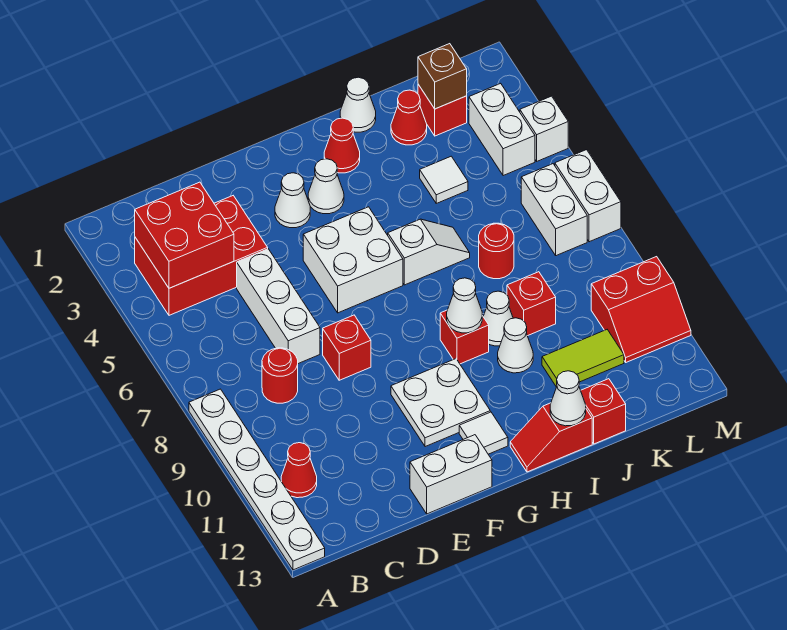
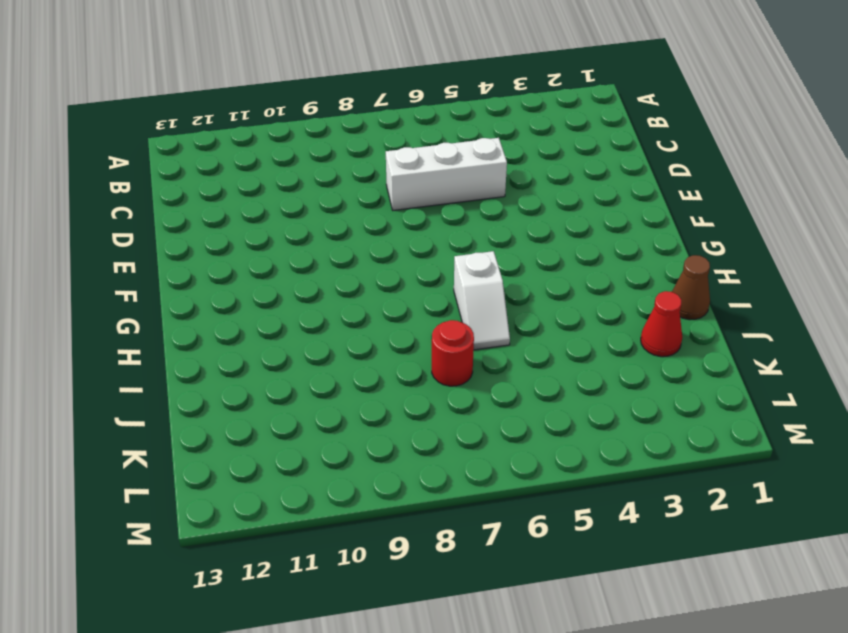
brown 1x1 cone [672,255,710,320] -> white 1x1 cone [340,77,376,132]
none -> white 1x6 plate [189,389,325,570]
none -> red 2x3 brick [135,196,268,315]
none -> red 1x1 cone [281,443,317,498]
none -> red 1x1 round brick [262,348,298,403]

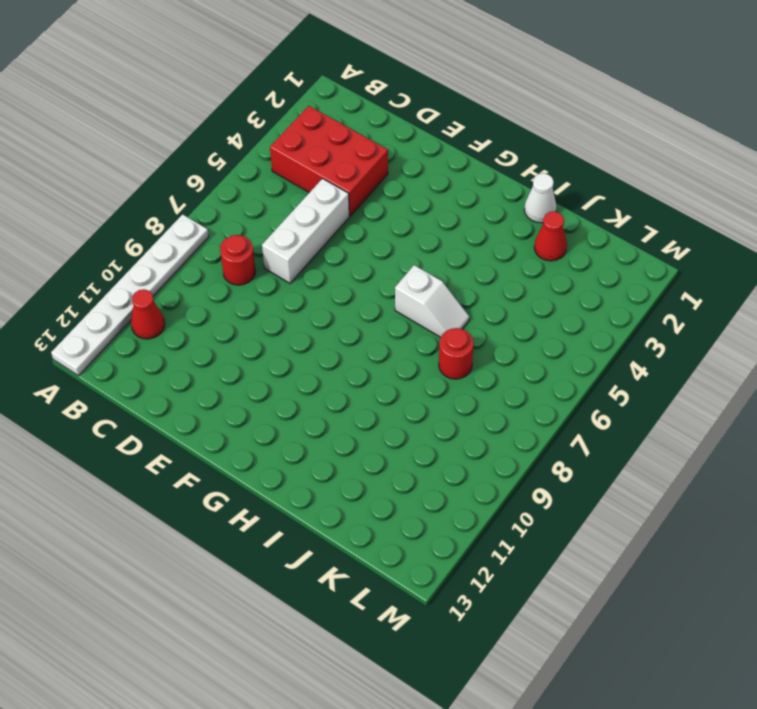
none -> red 1x1 brick [323,315,371,380]
none -> white 1x2 brick [410,435,492,514]
none -> white 1x1 cone [275,173,310,228]
none -> white 2x2 brick [303,207,403,313]

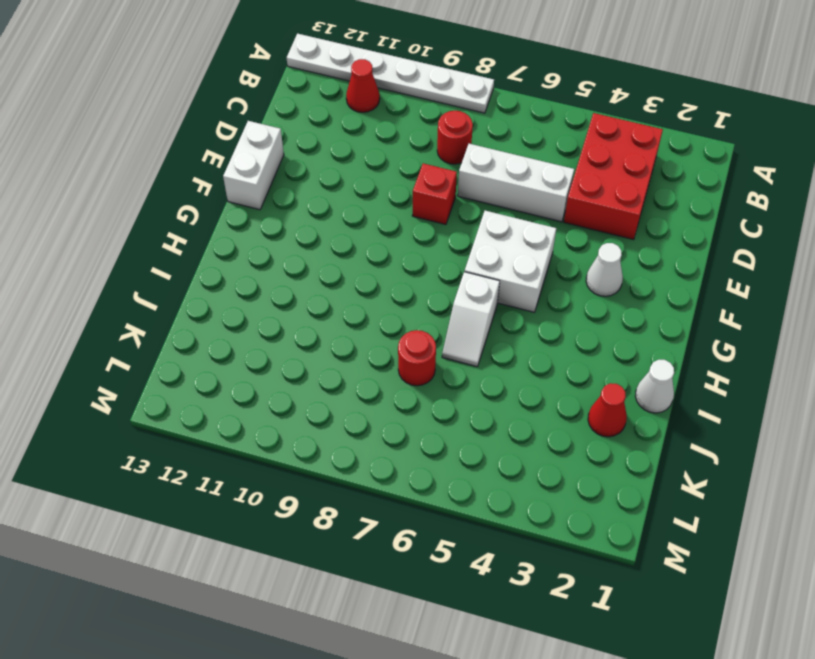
none -> white 2x2 plate [391,359,490,447]
none -> white 1x1 cone [308,159,344,214]
none -> white 1x1 tile [459,412,508,454]
none -> red 1x1 cone [324,118,360,173]

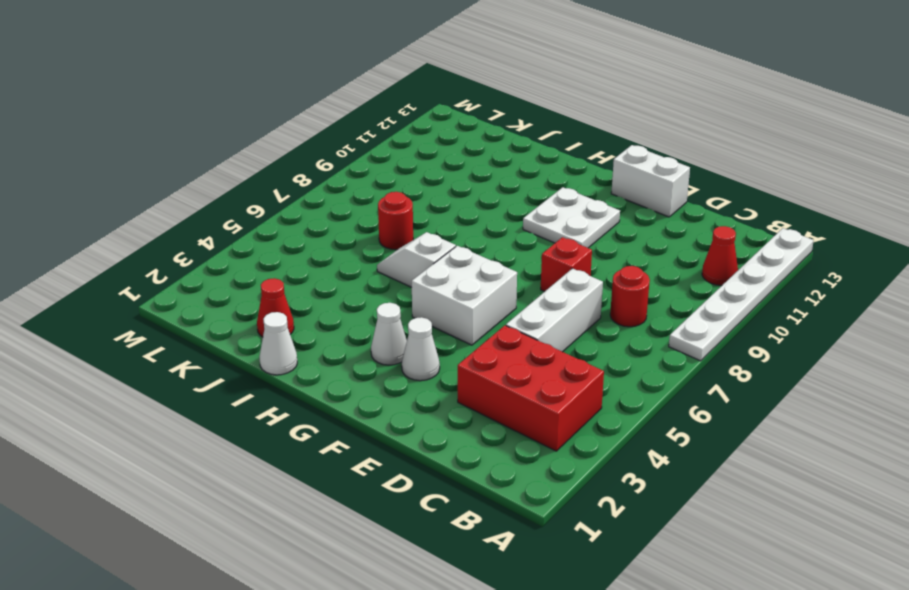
none -> white 1x1 tile [459,412,508,454]
none -> red 1x1 cone [324,118,360,173]
none -> red 1x1 brick [440,310,489,364]
none -> red 1x2 slope [510,403,592,472]

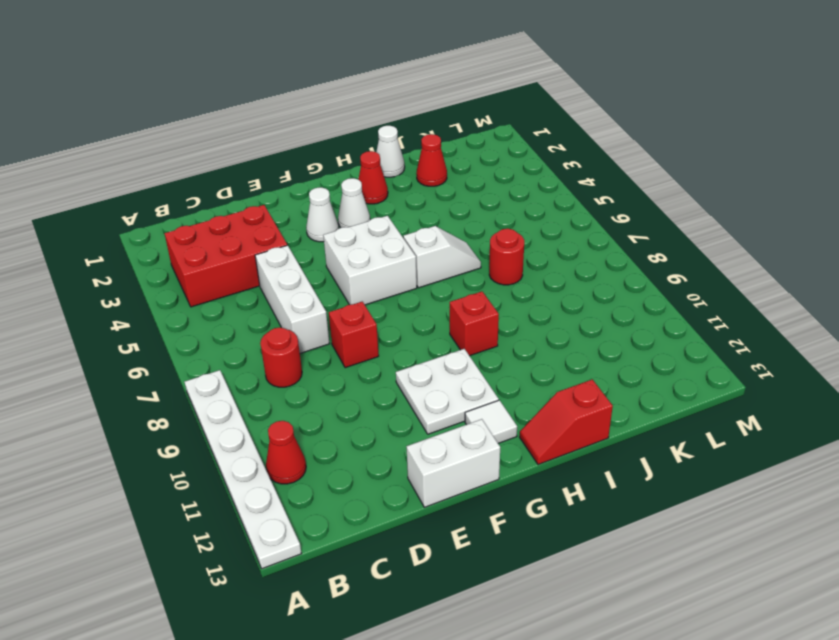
none -> white 1x1 cone [483,291,513,346]
none -> white 1x1 cone [498,318,533,373]
none -> white 1x1 tile [420,156,468,203]
none -> red 1x1 brick [507,272,556,336]

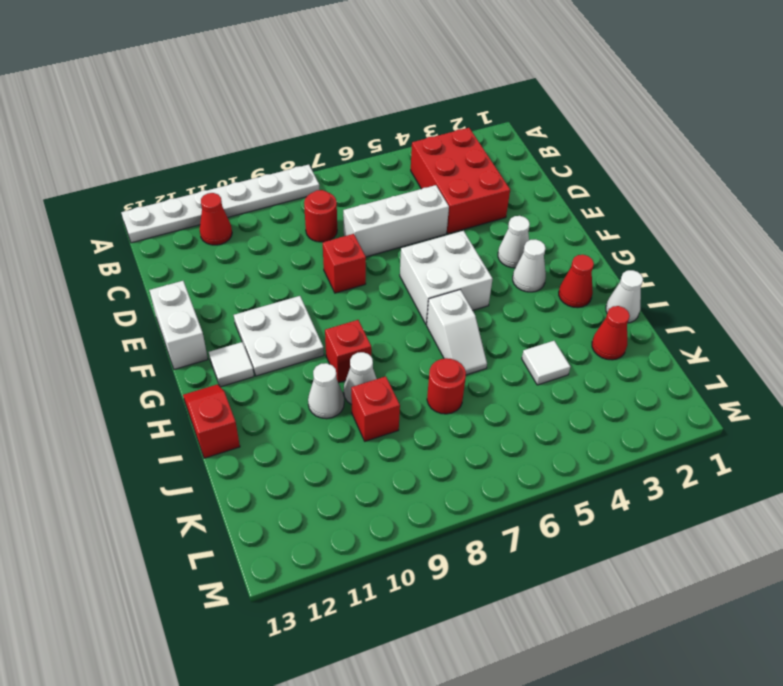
none -> lime 1x2 tile [542,330,624,387]
none -> red 1x1 brick [581,379,626,444]
none -> red 1x1 brick [418,84,467,136]
none -> white 1x2 brick [469,83,535,176]

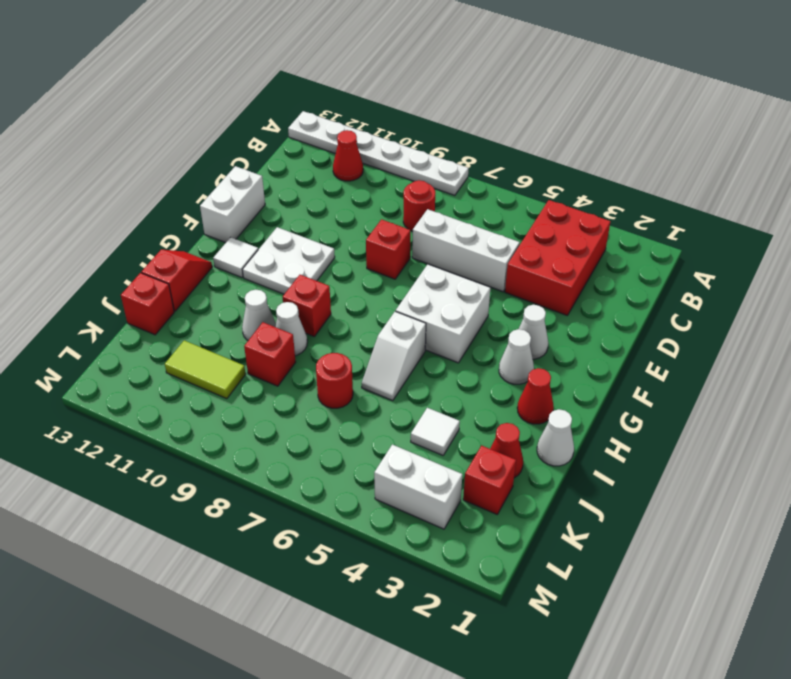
lime 1x2 tile [165,340,246,399] -> lime 1x2 tile turned to [542,330,624,387]
none -> white 1x2 brick [521,164,587,256]
none -> red 2x2 slope [591,257,691,362]
none -> white 1x1 brick [520,96,568,161]
none -> white 1x2 brick [555,150,621,242]

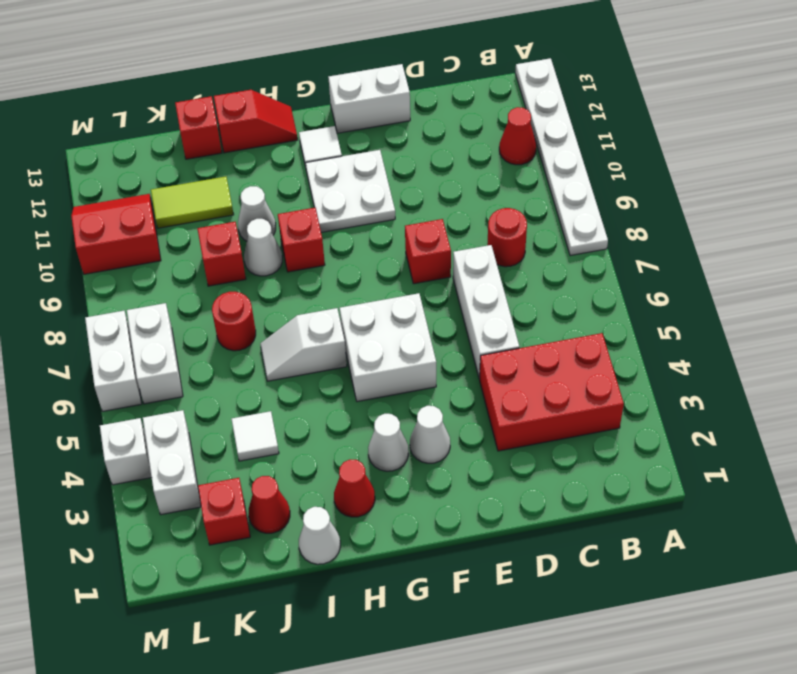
none -> red 2x2 brick [135,182,234,288]
none -> white 1x1 cone [447,278,482,333]
none -> white 1x1 cone [550,371,586,426]
none -> brown 1x1 brick [418,44,467,109]

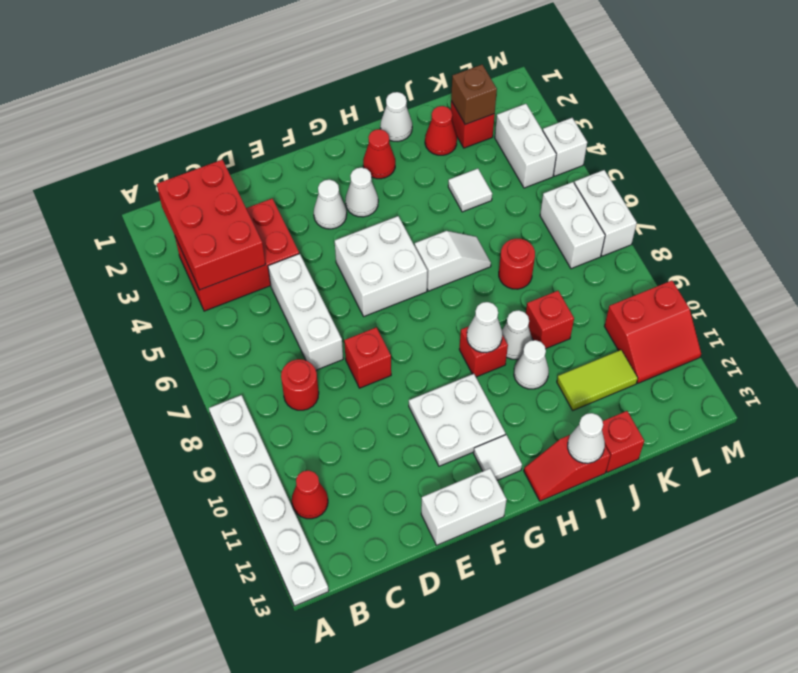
red 2x3 brick [157,160,266,290] -> red 2x2 brick [135,182,234,288]

